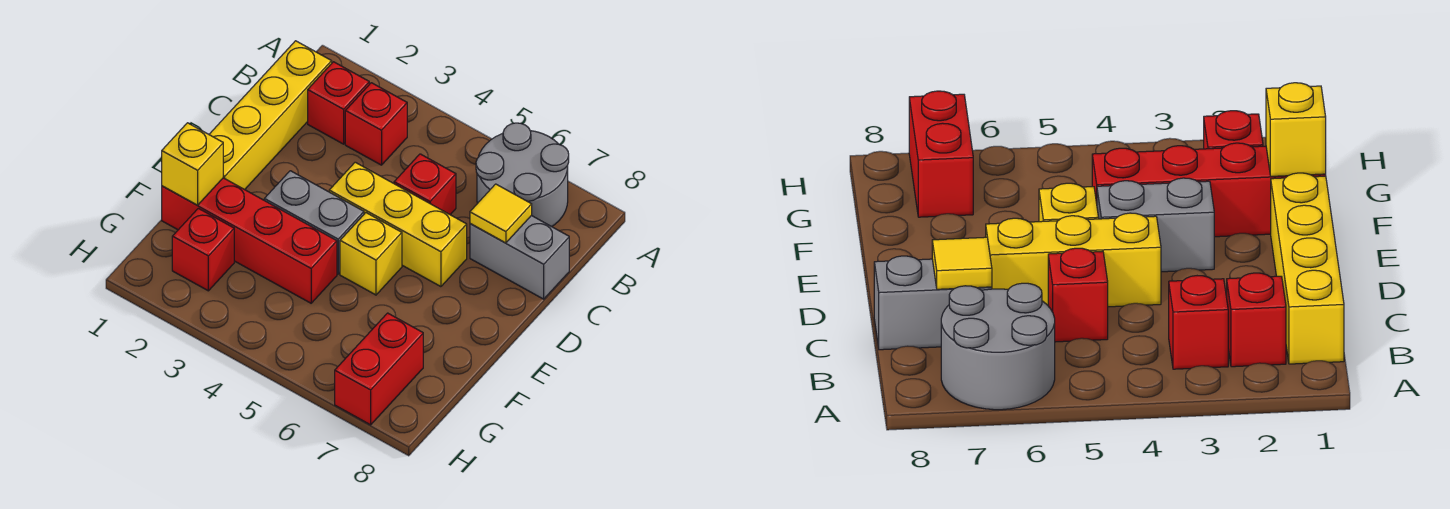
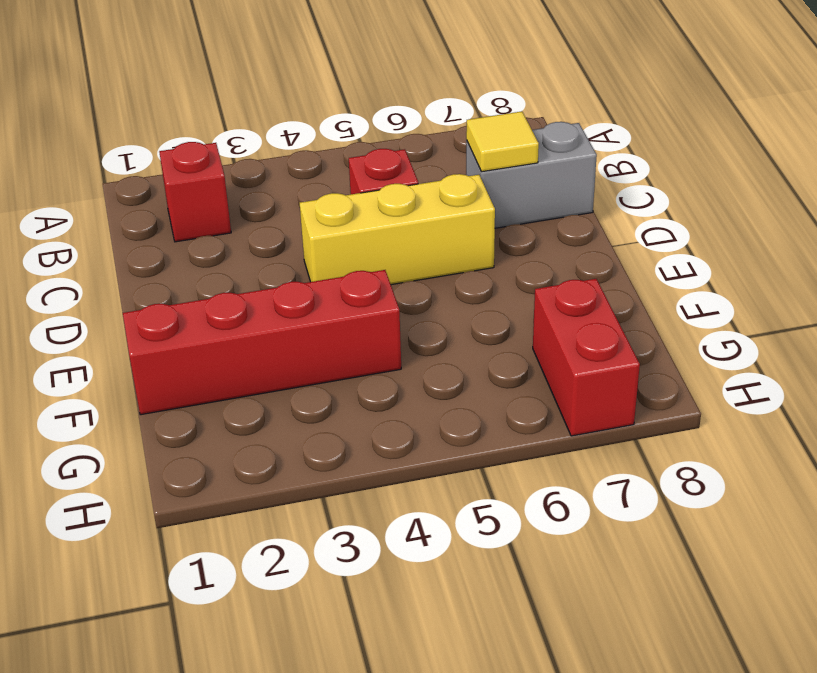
none -> grey 2x2 round brick [476,123,569,227]
none -> yellow 1x4 brick [209,41,332,190]
none -> red 1x1 brick [345,83,407,165]

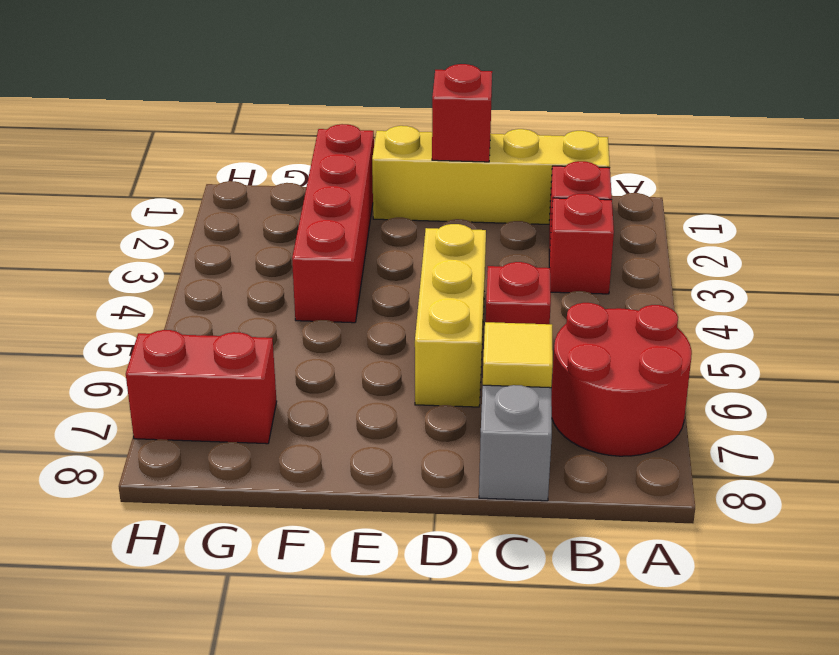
red 2x2 round brick [551,303,692,456] -> grey 2x2 round brick [476,123,569,227]
red 1x1 brick [432,64,492,162] -> red 1x1 brick moved to [172,208,234,291]
none -> grey 1x2 brick [264,171,364,274]
none -> yellow 1x1 brick [340,213,402,295]
none -> yellow 1x1 brick [162,123,223,205]

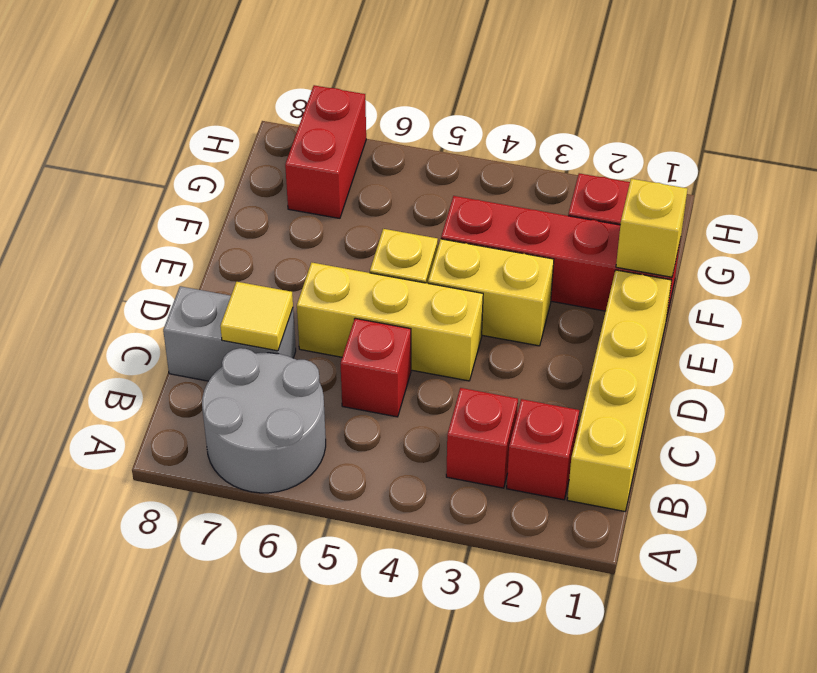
yellow 1x2 brick [428,239,554,346] -> grey 1x2 brick [264,171,364,274]

